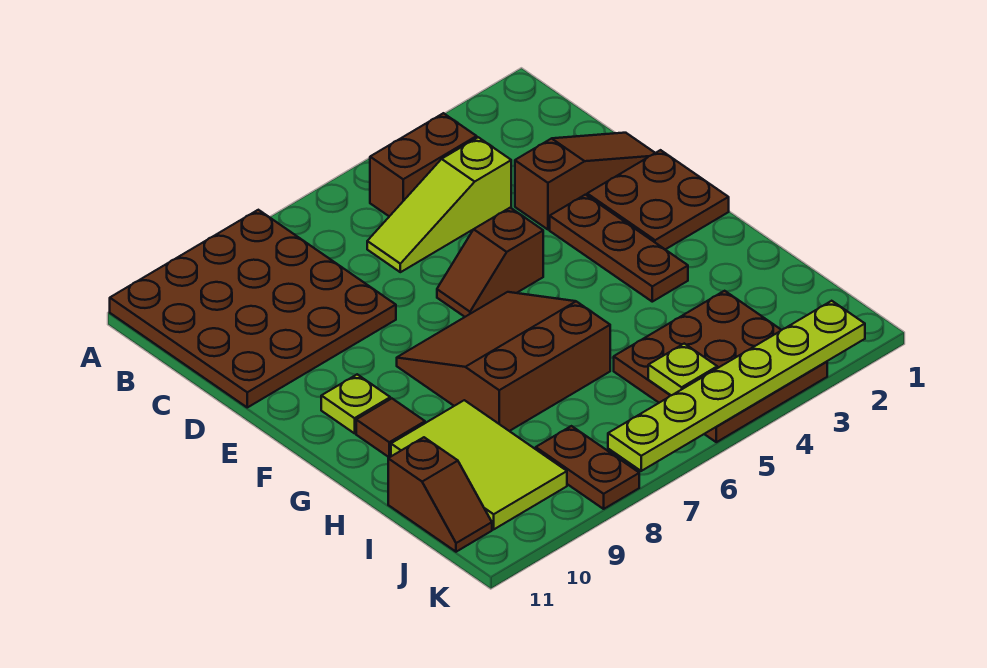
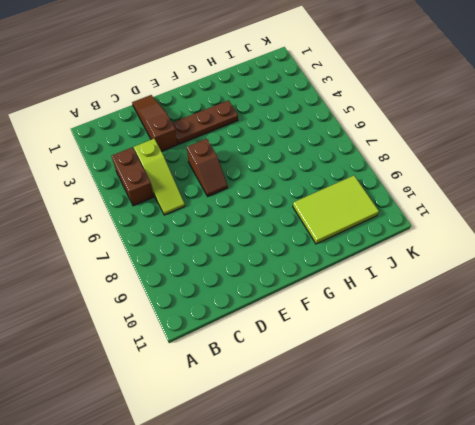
none -> brown 4x4 plate [110,210,396,407]
none -> brown 2x2 plate [587,150,729,250]
none -> brown 3x3 slope [397,292,610,431]

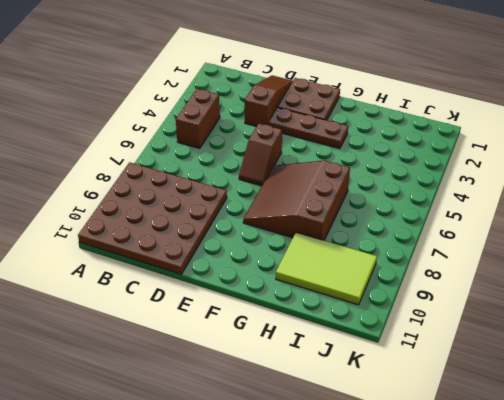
none -> lime 1x3 slope [367,137,511,272]
none -> lime 1x1 plate [321,374,390,433]
none -> brown 1x1 tile [356,399,425,457]

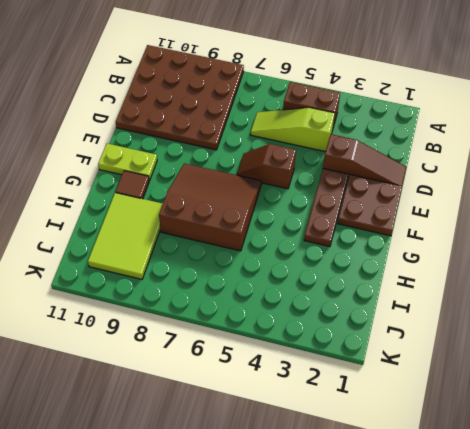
lime 1x2 plate [98,144,157,181] -> lime 1x1 plate [321,374,390,433]
none -> brown 3x3 plate [614,291,827,442]
none -> brown 1x2 slope [388,437,492,552]
none -> brown 1x2 plate [536,426,639,509]

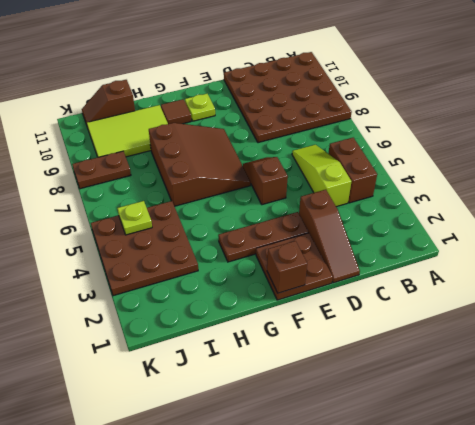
brown 1x1 brick [267,241,307,293] -> none
none -> lime 1x6 plate [608,301,865,471]

